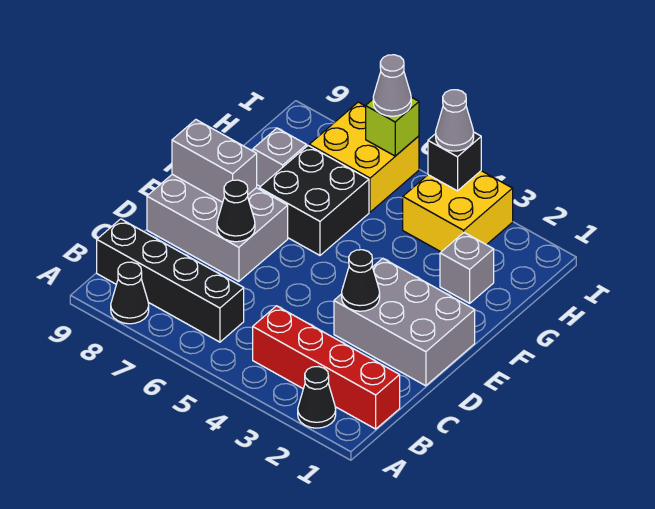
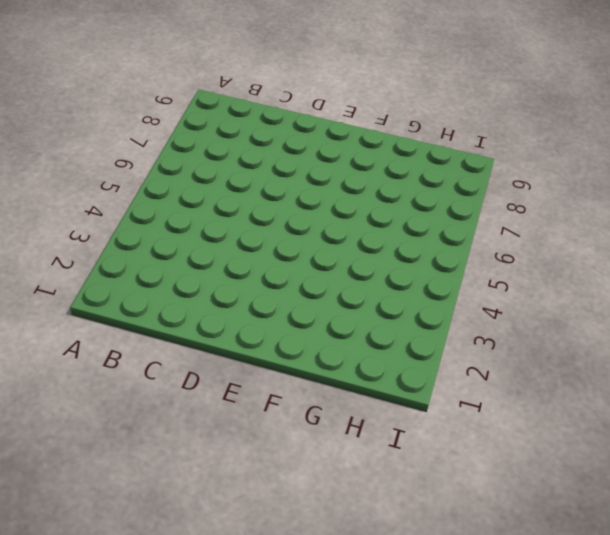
none -> black 1x1 cone [298,367,336,428]
none -> black 1x1 cone [111,262,149,324]
none -> red 1x4 brick [253,306,400,429]

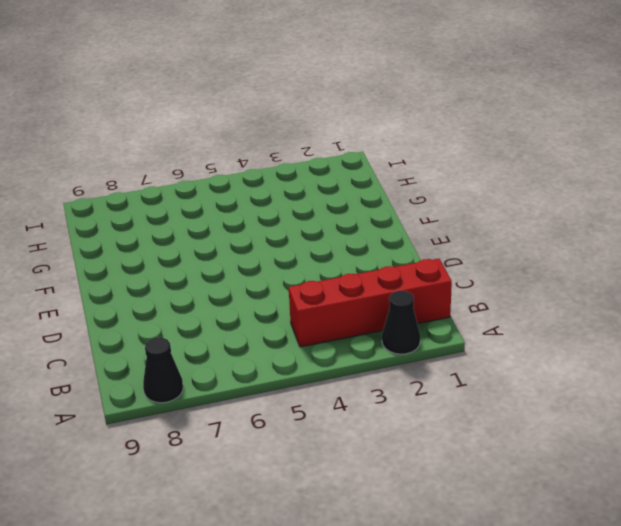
none -> black 1x4 brick [97,219,244,342]
none -> grey 2x3 brick [334,258,475,386]
none -> grey 2x3 brick [147,174,288,281]

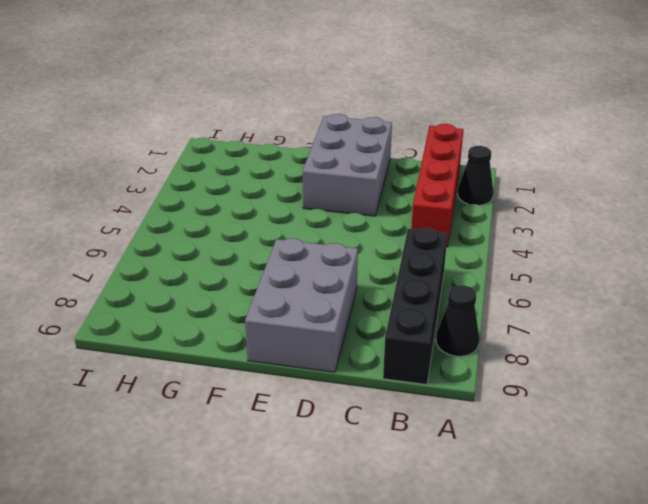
none -> black 2x2 brick [259,146,369,255]
none -> grey 1x1 brick [440,233,494,303]
none -> grey 1x1 brick [253,128,307,187]

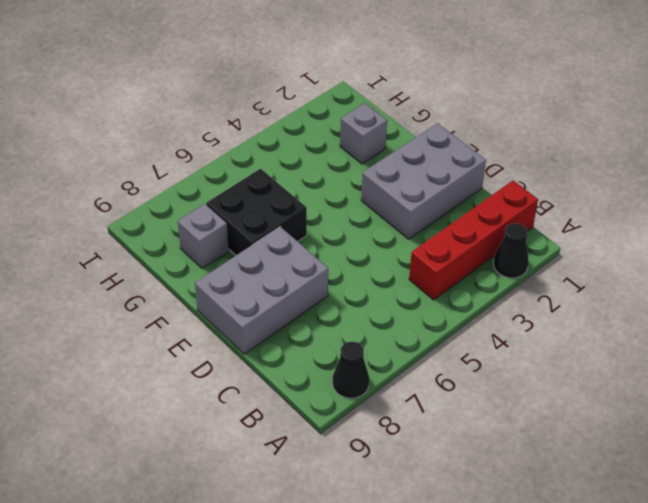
none -> black 1x4 brick [97,219,244,342]
none -> yellow 2x2 brick [403,171,513,252]
none -> yellow 2x2 brick [309,102,419,212]

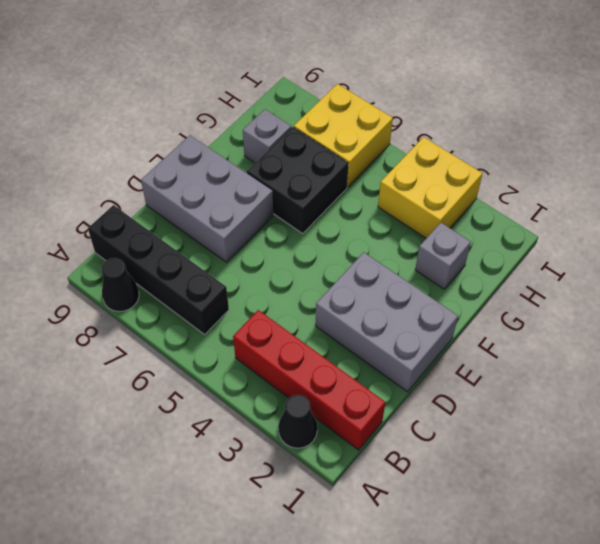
none -> black 1x1 cone [342,250,380,311]
none -> black 1x1 cone [217,180,255,242]
none -> grey 1x2 brick [172,120,257,202]

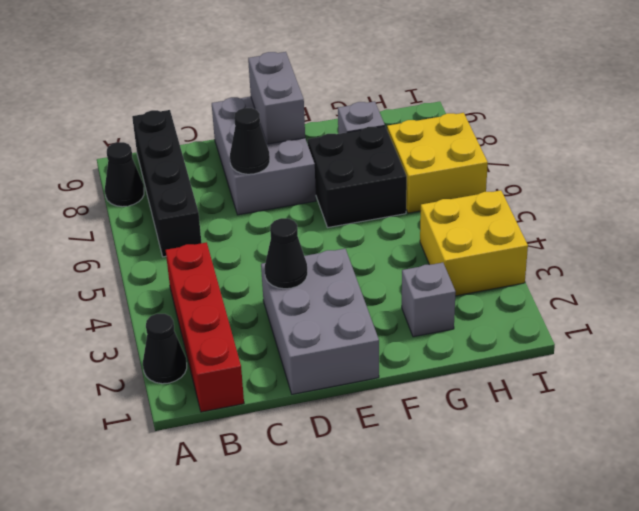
none -> black 1x1 brick [428,132,481,191]
none -> lime 1x1 brick [366,97,419,156]
none -> grey 1x1 cone [436,90,474,151]

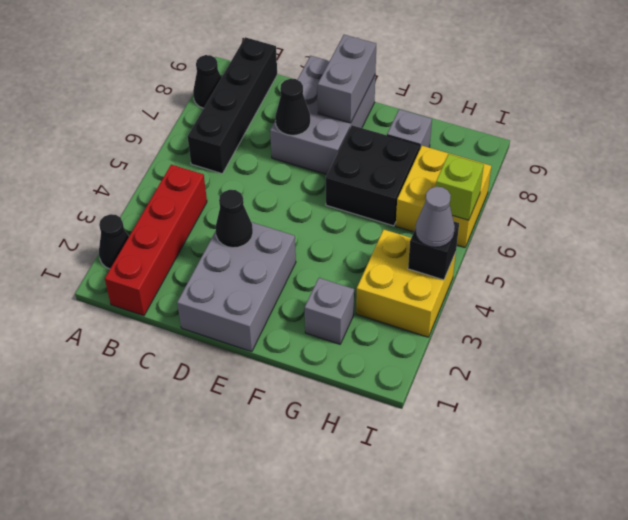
none -> grey 1x1 cone [373,55,411,116]

